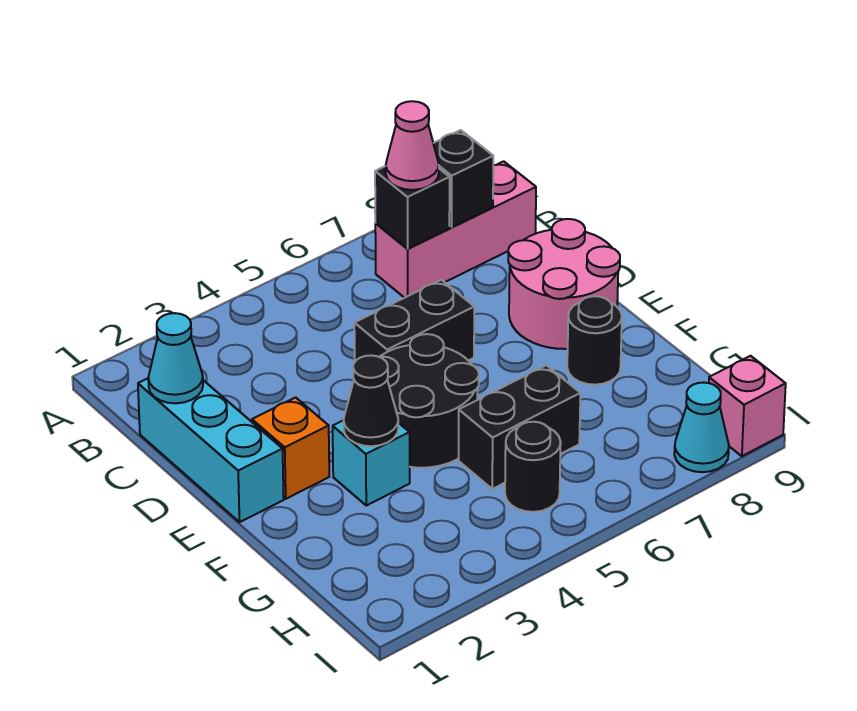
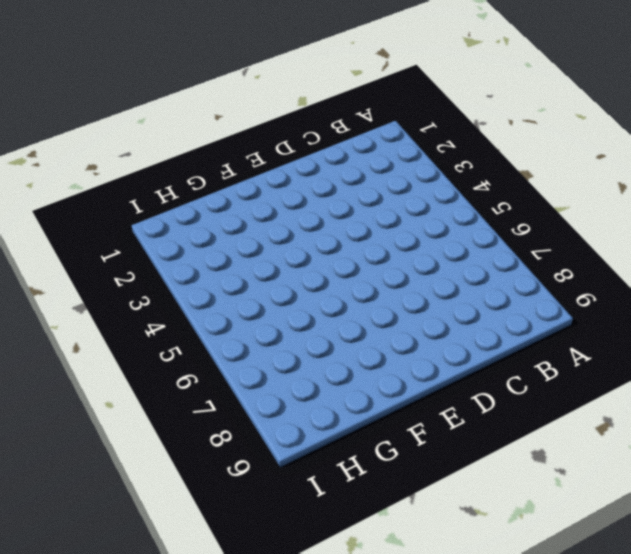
none -> pink 1x3 brick [375,161,536,298]
none -> cyan 1x3 brick [138,379,284,522]
none -> black 1x2 brick [354,280,474,361]

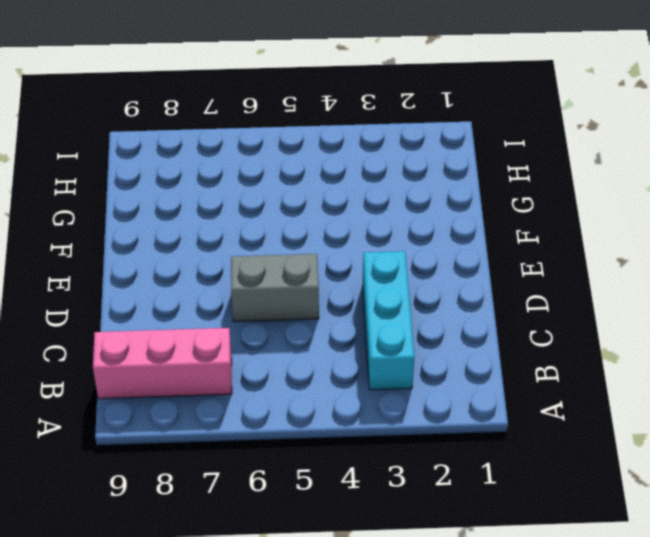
cyan 1x3 brick [363,251,414,390] -> cyan 1x3 brick moved to [138,379,284,522]
grey 1x2 brick [231,254,319,322] -> black 1x2 brick [354,280,474,361]
none -> pink 2x2 round brick [508,219,620,349]
none -> orange 1x1 brick [252,398,329,499]
none -> black 2x2 round brick [380,334,479,468]

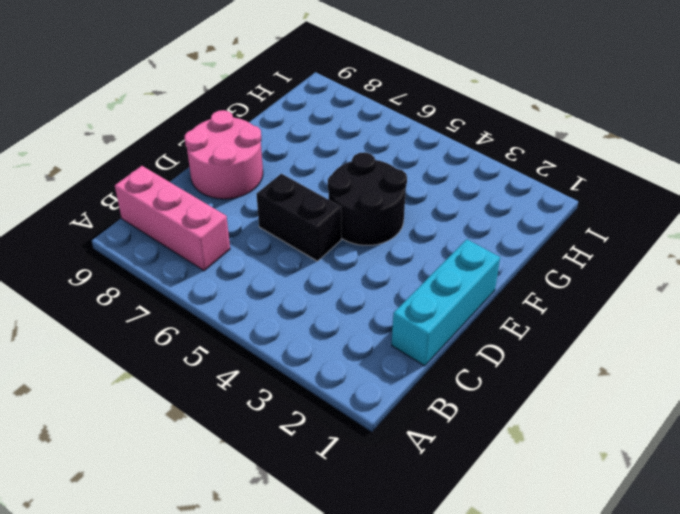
none -> orange 1x1 brick [252,398,329,499]
none -> cyan 1x1 brick [333,421,410,506]
none -> black 1x1 round brick [567,296,622,385]

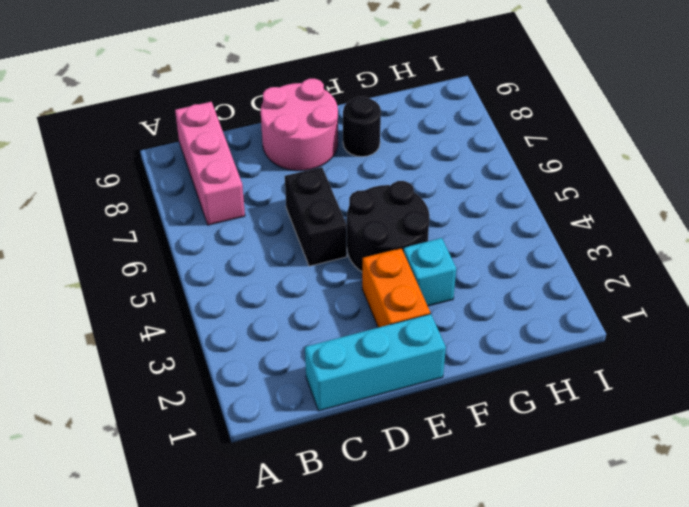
orange 1x2 brick [362,248,430,328] -> orange 1x1 brick [252,398,329,499]
none -> black 1x2 brick [459,365,580,489]
none -> black 1x1 round brick [505,422,561,512]
none -> cyan 1x1 cone [674,383,729,472]

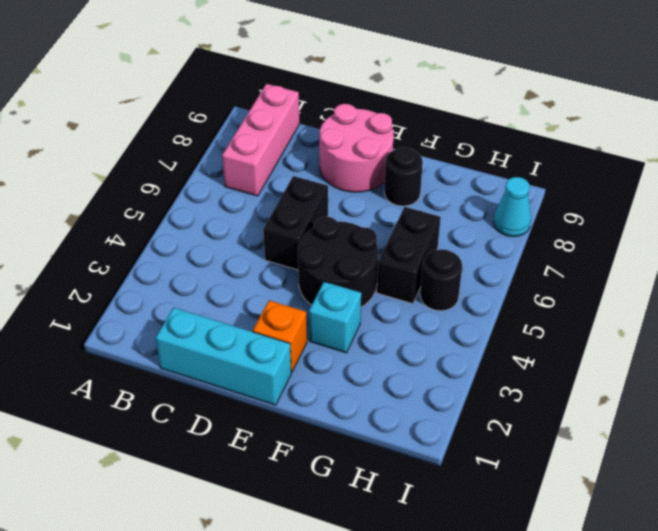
none -> pink 1x1 brick [709,356,786,456]
none -> black 1x1 brick [375,166,450,249]
none -> black 1x1 brick [433,130,493,227]

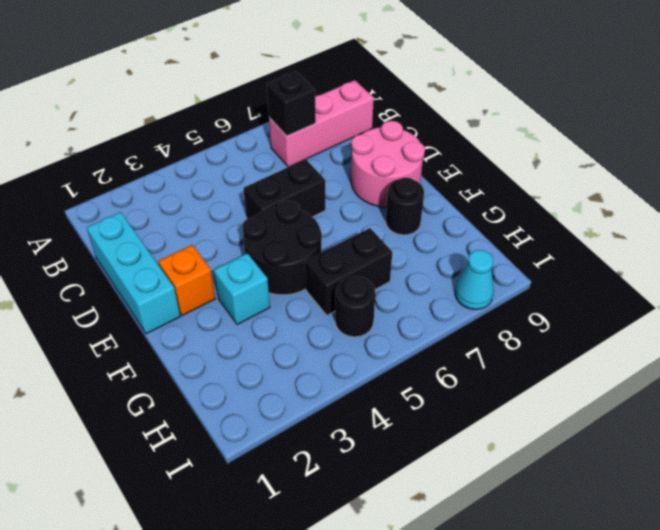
none -> pink 1x1 brick [709,356,786,456]
none -> black 1x1 brick [433,130,493,227]
none -> cyan 1x1 cone [148,313,203,403]

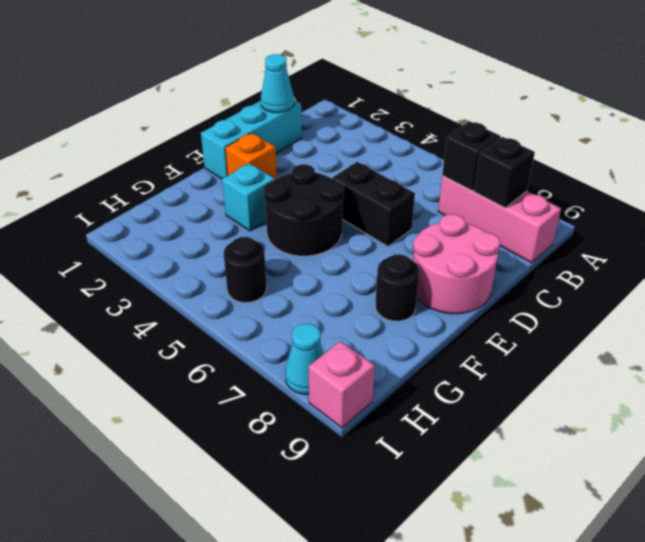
none -> black 1x2 brick [459,365,580,489]
none -> black 1x1 cone [343,355,398,446]
none -> pink 1x1 cone [386,101,439,190]

